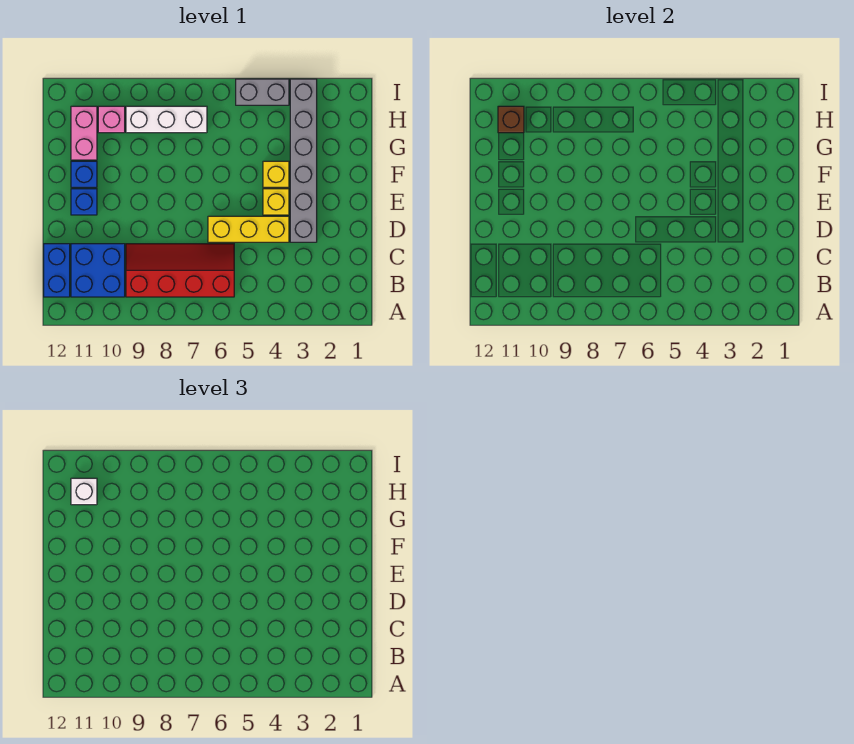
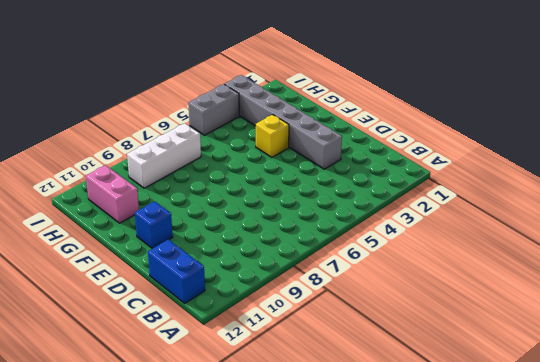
none -> red 2x4 slope [126,244,234,297]
none -> blue 2x2 brick [71,244,125,297]
none -> yellow 1x3 brick [208,216,289,242]

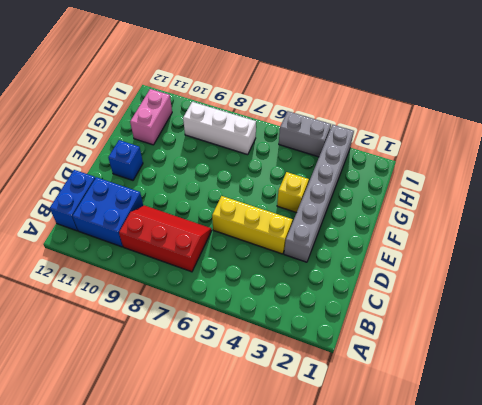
red 2x3 slope [119,205,212,272] -> red 2x4 slope [126,244,234,297]
none -> yellow 1x1 brick [263,189,289,215]
none -> blue 1x1 brick [71,161,97,187]
none -> pink 1x1 brick [98,106,125,133]

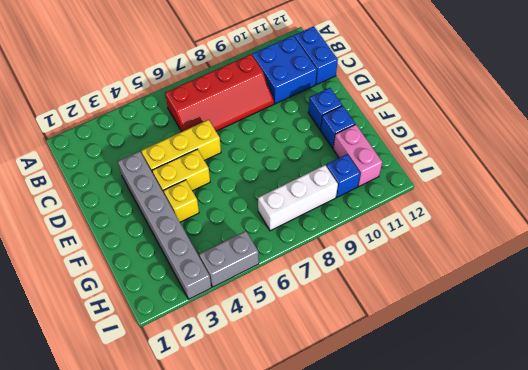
yellow 1x2 brick [152,149,210,193] -> yellow 1x1 brick [263,189,289,215]
blue 1x1 brick [326,154,360,197] -> pink 1x1 brick [98,106,125,133]
none -> brown 1x1 brick [498,106,524,133]
none -> white 1x1 brick [71,478,97,505]

